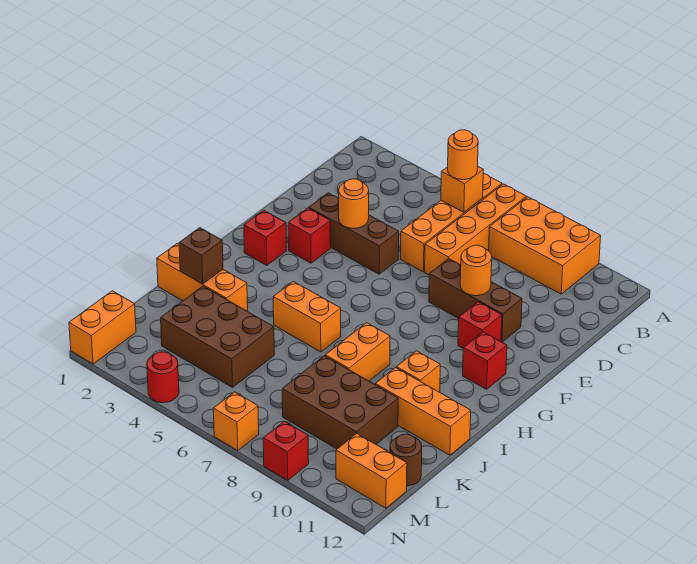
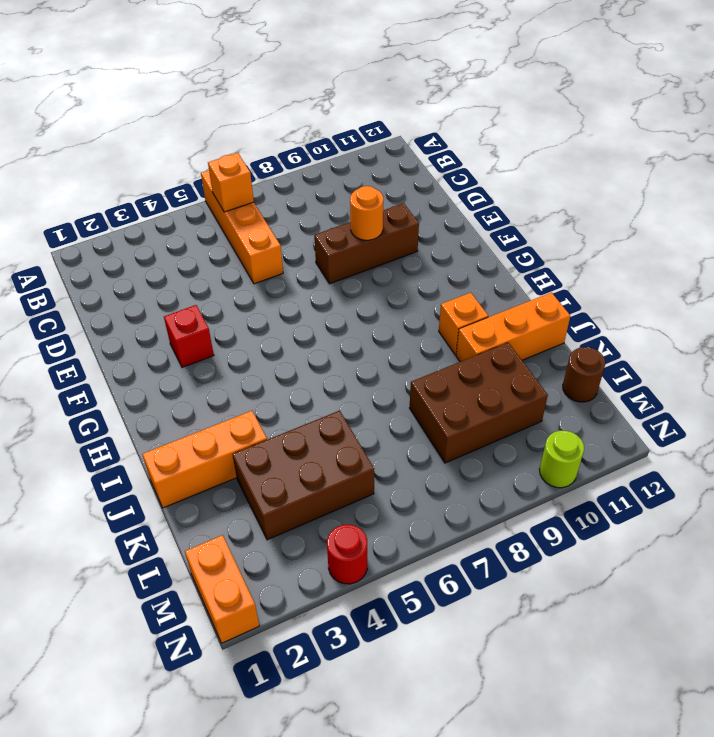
lime 1x1 round brick [540,431,584,488] -> none
none -> orange 1x4 brick [425,184,526,275]
none -> orange 2x3 brick [489,197,601,294]
none -> brown 1x3 brick [309,193,399,274]

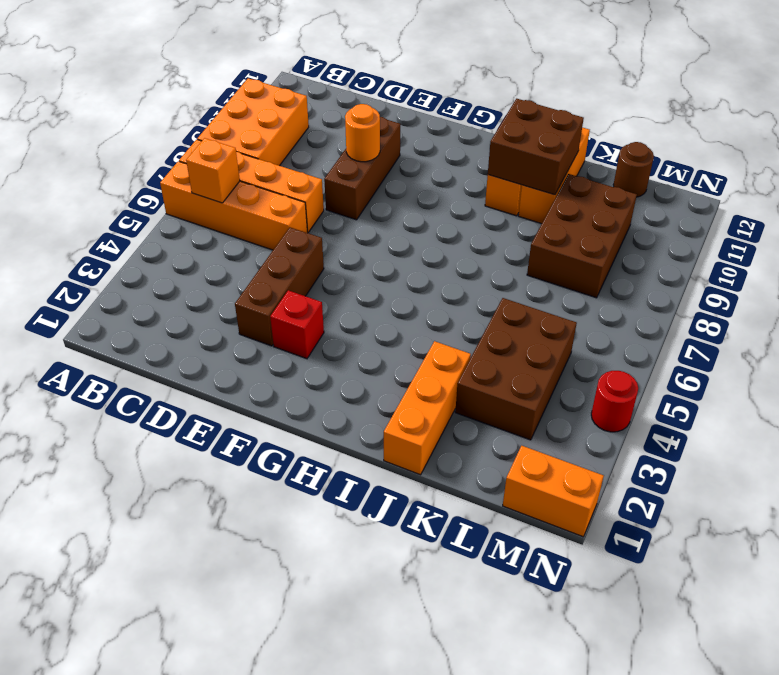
brown 2x2 brick [488,99,584,195] -> none
none -> red 1x1 brick [458,302,502,348]
none -> red 1x1 brick [244,210,286,266]
none -> red 1x1 brick [463,332,507,389]

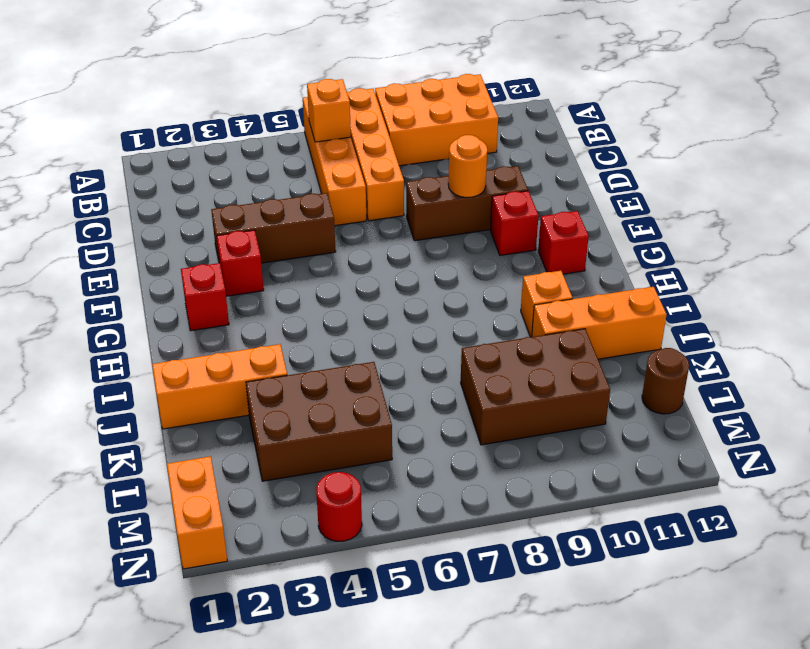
none -> orange 1x2 brick [273,281,341,352]
none -> orange 1x2 brick [325,323,390,381]
none -> orange 1x2 brick [336,434,407,508]

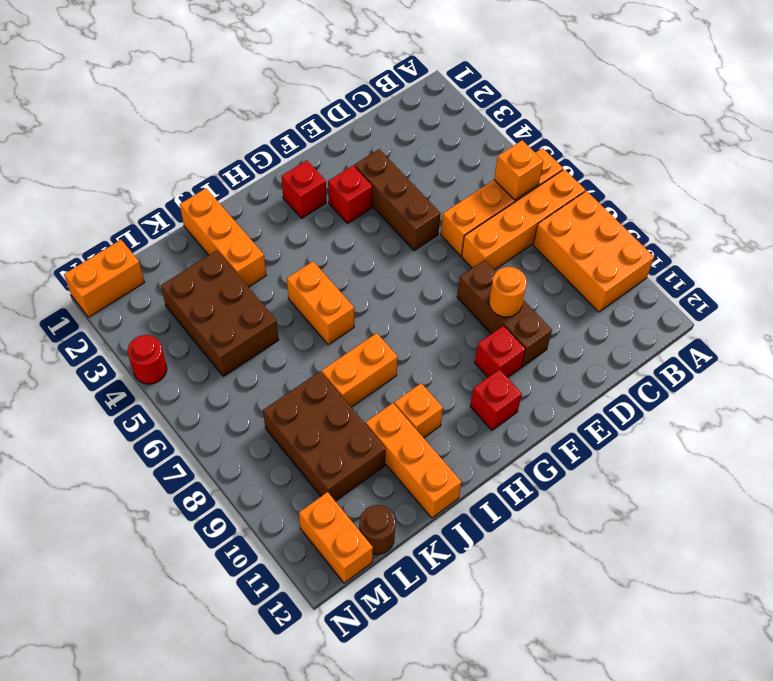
none -> orange 1x1 brick [213,392,259,451]
none -> red 1x1 brick [263,421,309,480]
none -> orange 1x1 round brick [339,179,369,228]

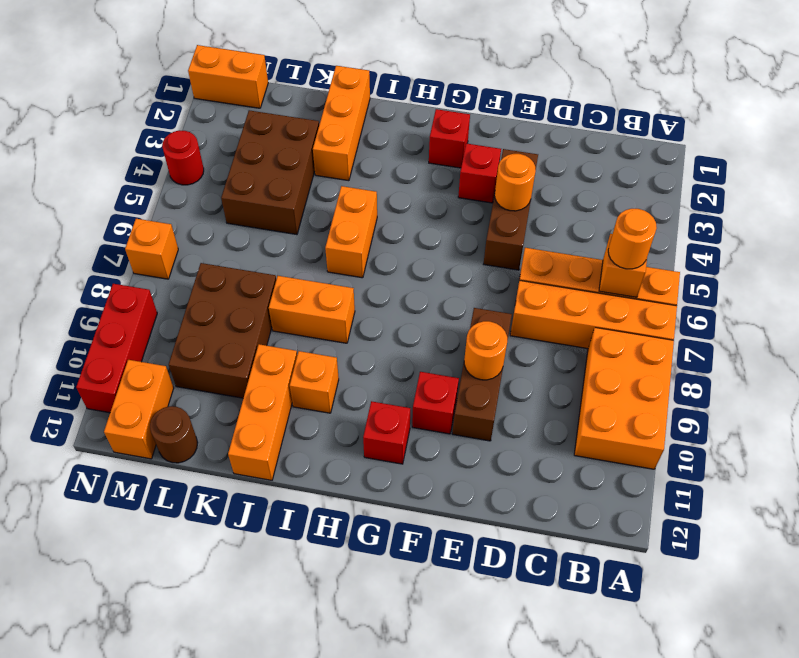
red 1x3 brick [76,284,157,413] -> red 1x1 brick [263,421,309,480]
none -> brown 1x1 brick [179,228,223,284]

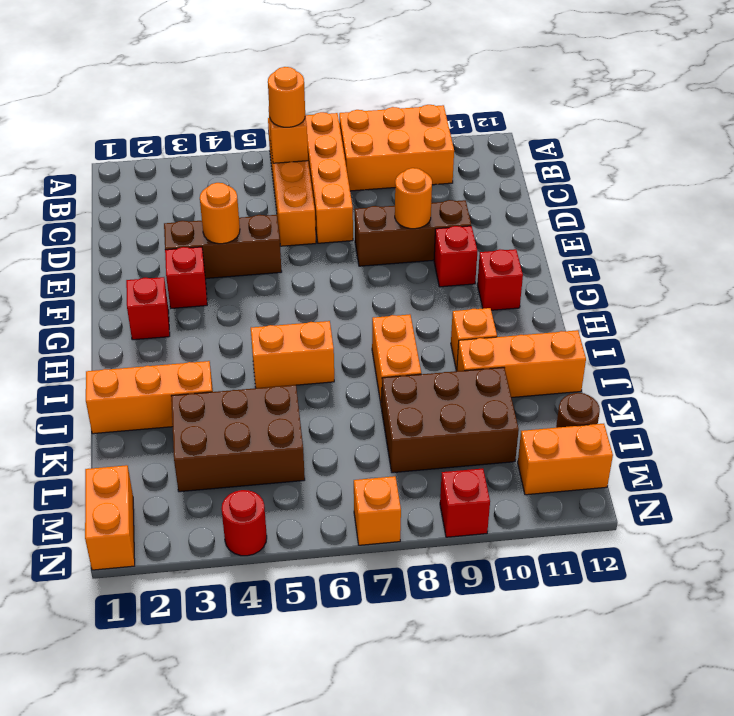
none -> brown 1x1 brick [179,228,223,284]

